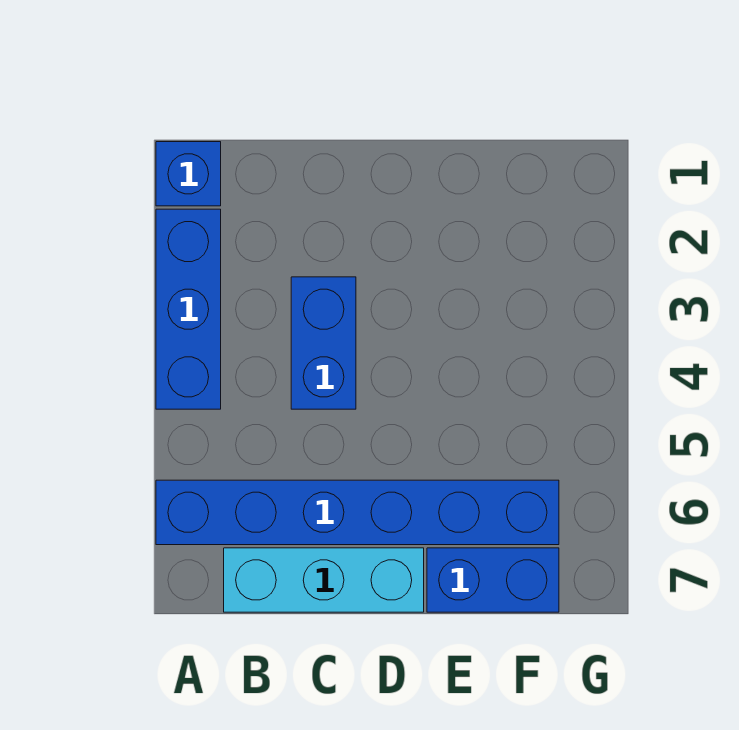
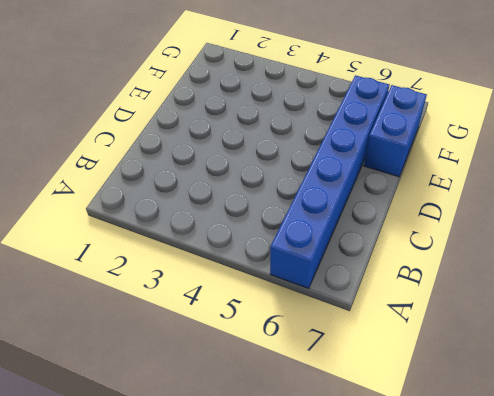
none -> blue 1x1 brick [156,142,221,206]
none -> blue 1x3 brick [156,209,221,409]

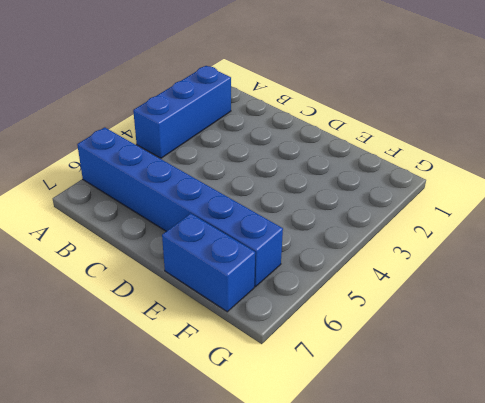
none -> blue 1x1 brick [156,142,221,206]
none -> cyan 1x3 brick [224,548,424,612]

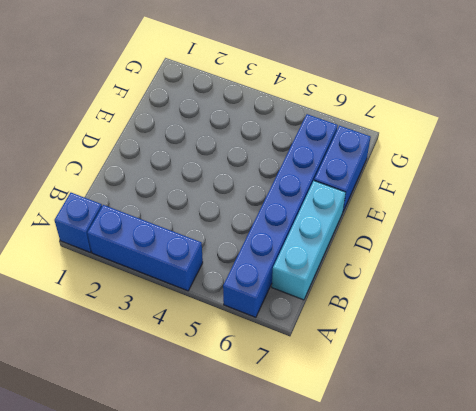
none -> blue 1x2 brick [291,277,356,409]

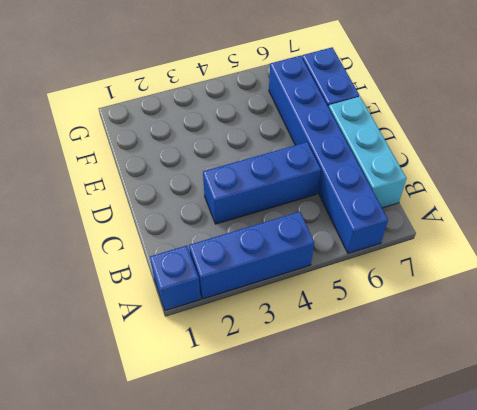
blue 1x3 brick [203,142,321,224] -> blue 1x2 brick [291,277,356,409]

